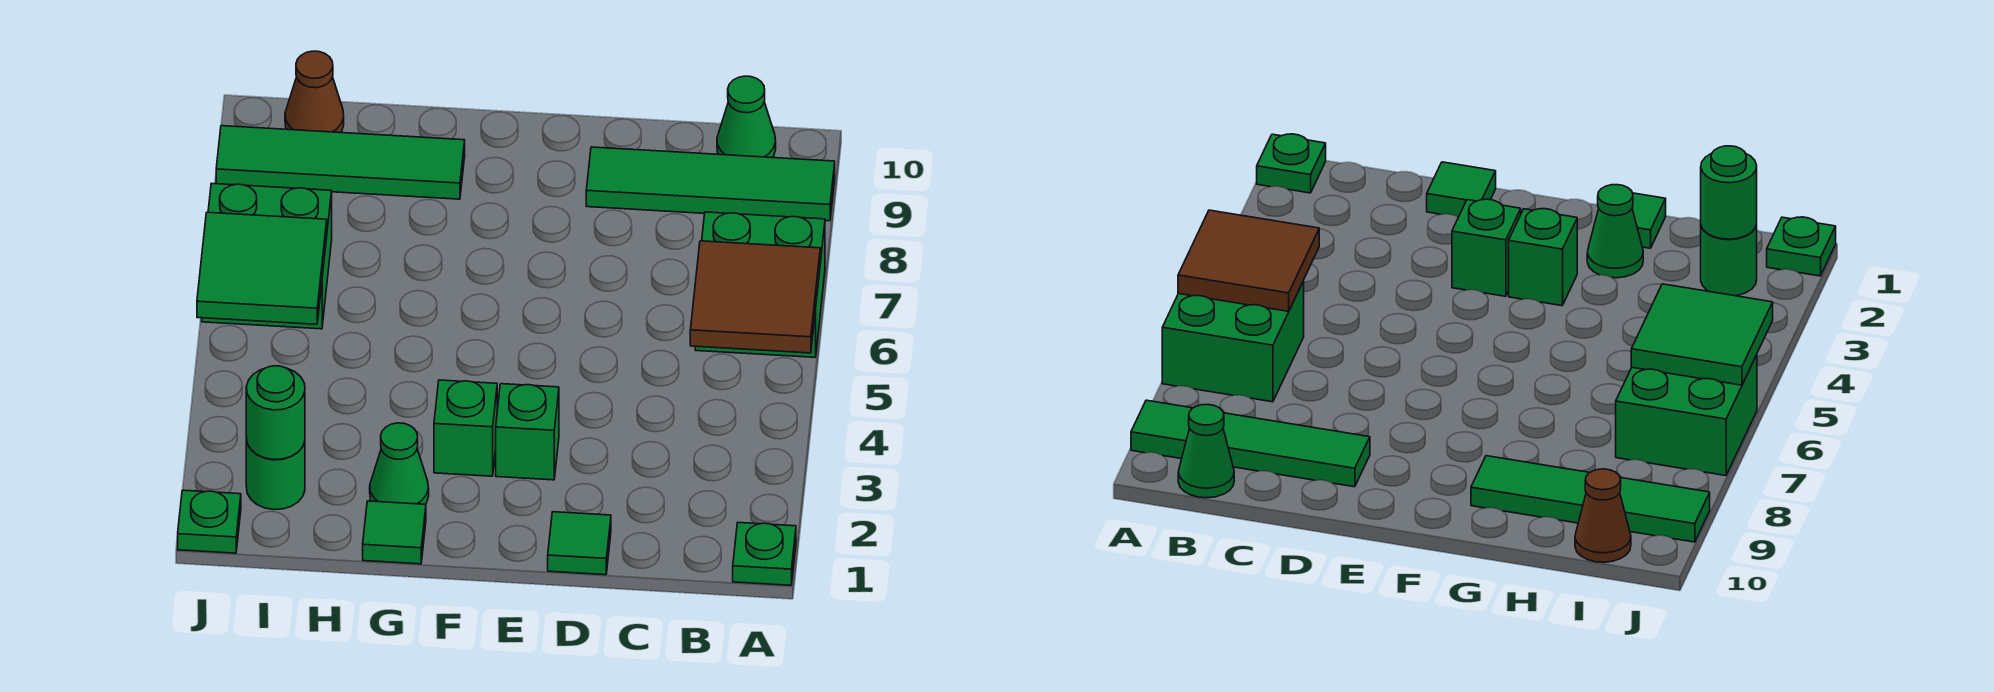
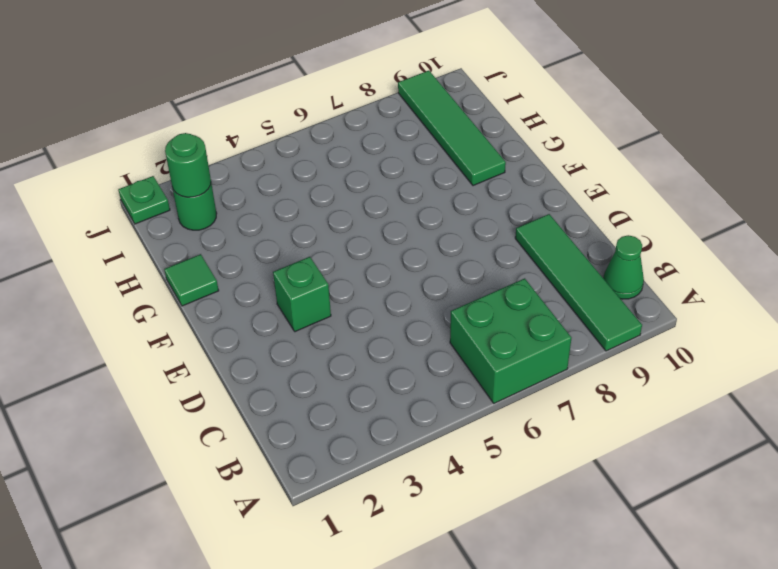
none -> green 1x1 plate [733,523,796,585]
none -> green 1x1 tile [548,512,611,575]
none -> green 1x1 brick [434,380,497,476]

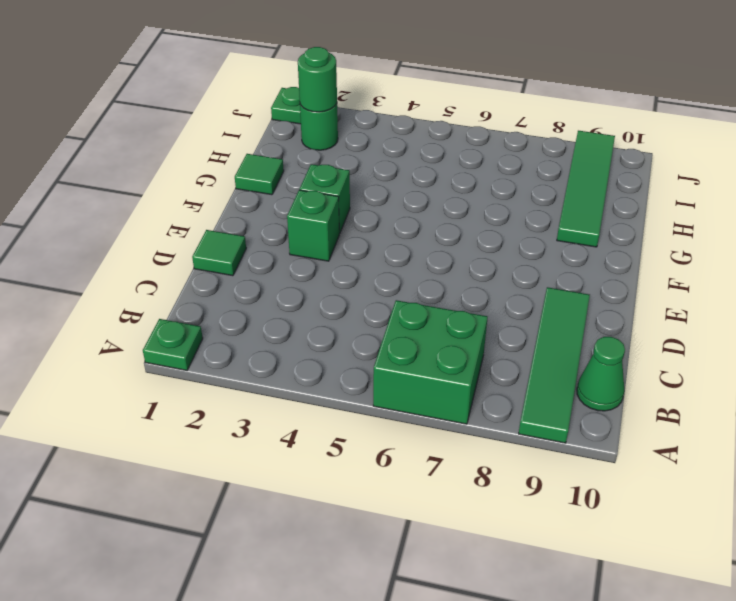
none -> green 1x1 cone [370,423,429,504]
none -> green 2x2 brick [202,183,332,329]
none -> brown 1x1 cone [285,51,344,133]

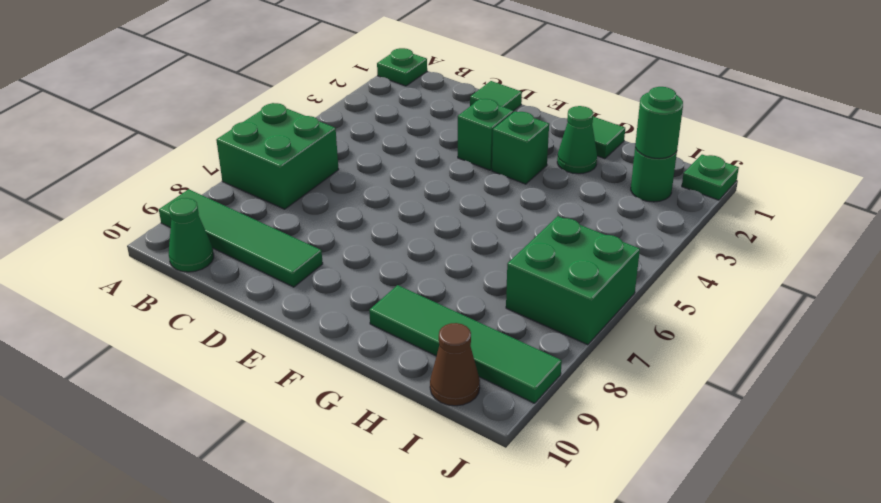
none -> brown 2x2 tile [690,241,820,353]
none -> green 2x2 tile [197,212,327,324]

